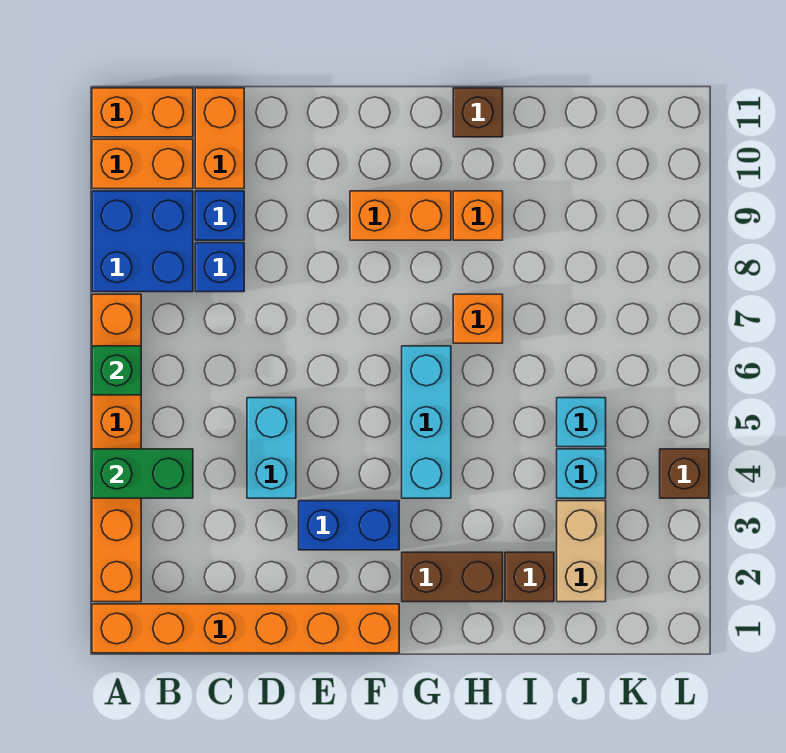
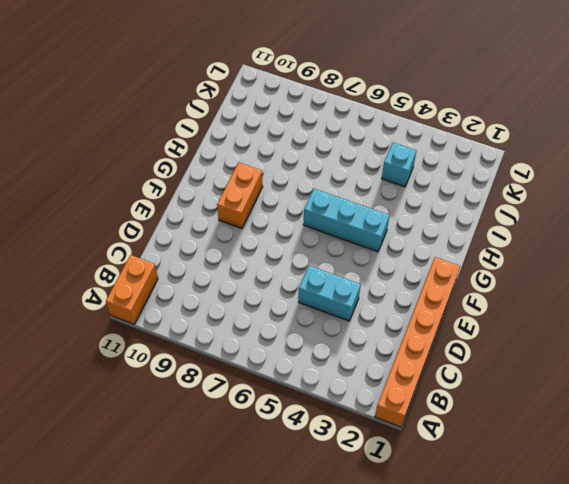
none -> orange 1x6 brick [92,294,141,602]
none -> blue 2x2 brick [92,191,193,292]
none -> orange 1x2 brick [92,139,193,189]

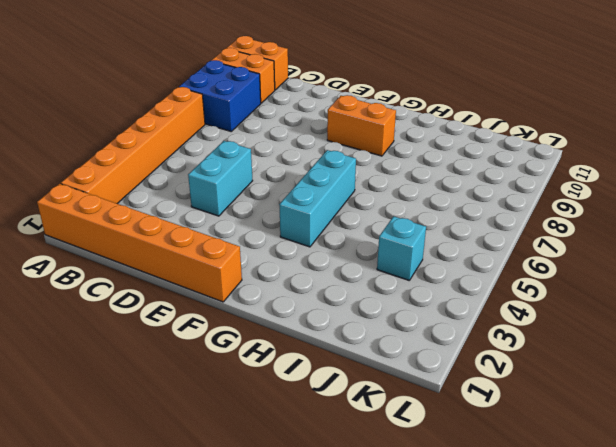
none -> blue 1x1 brick [195,243,244,292]
none -> blue 1x1 brick [195,191,244,240]
none -> orange 1x2 brick [195,88,244,189]

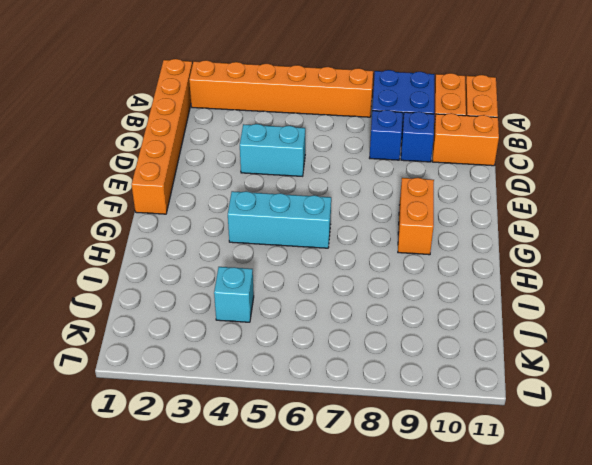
none -> blue 1x2 brick [299,501,399,550]
none -> brown 1x2 brick [402,552,503,602]
none -> orange 1x1 brick [453,294,503,343]

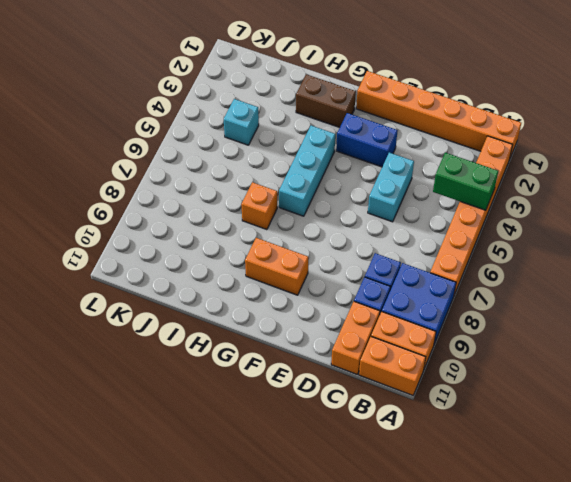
none -> orange 1x1 brick [453,191,503,240]
none -> brown 1x1 brick [453,88,503,137]
none -> brown 1x1 brick [505,552,554,602]

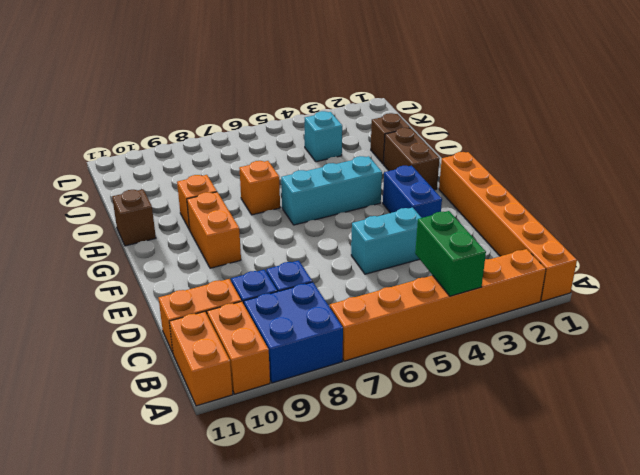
none -> tan 1x2 brick [557,501,606,602]
none -> cyan 1x1 brick [557,398,606,447]
none -> brown 1x1 brick [660,449,709,498]

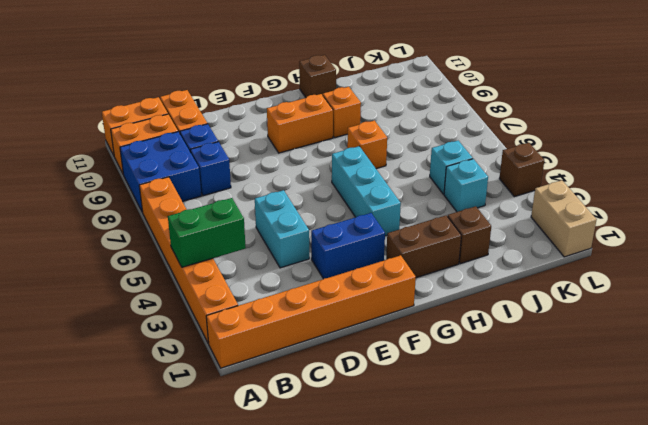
tan 1x2 brick [531,180,597,257] -> tan 1x2 brick moved to [557,501,606,602]
none -> green 1x1 brick [92,346,141,395]

